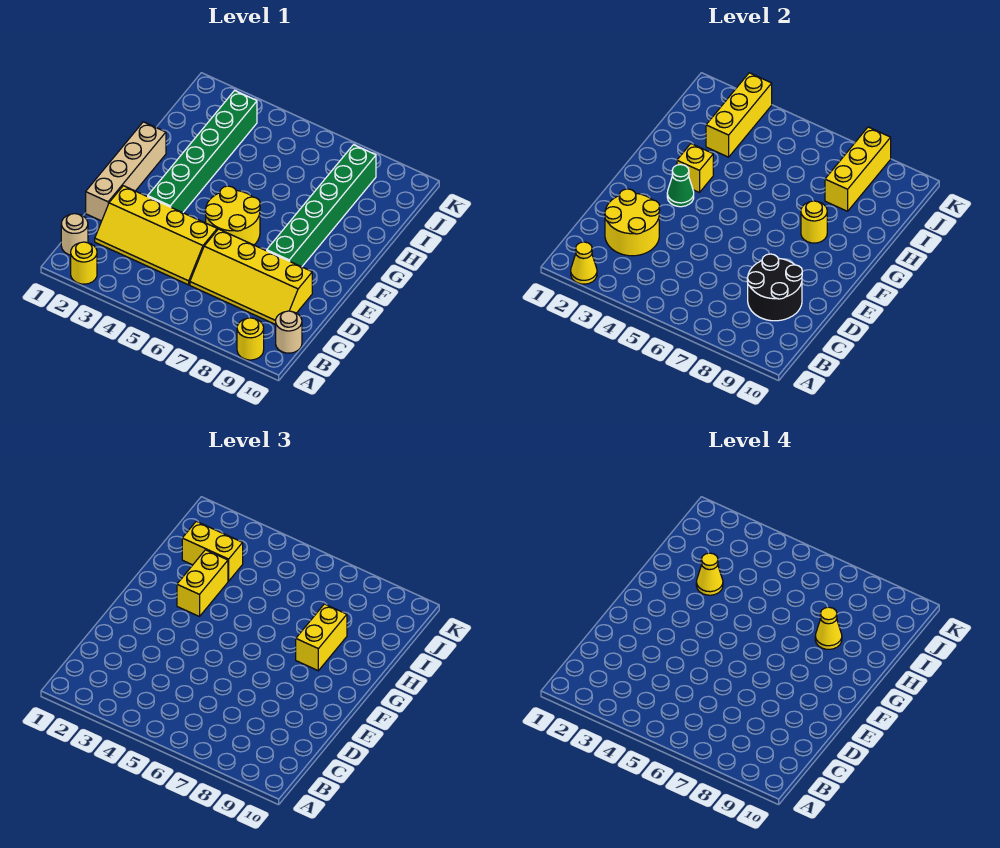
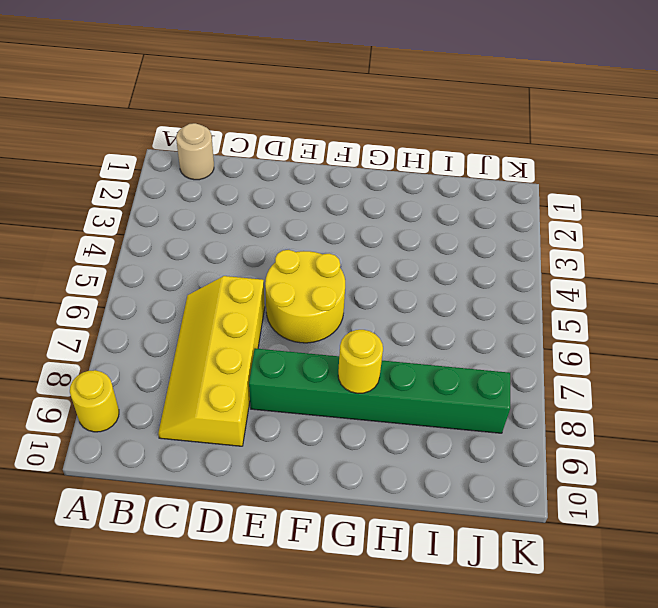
none -> yellow 1x1 round brick [71,242,97,284]
none -> tan 1x1 round brick [276,311,302,353]
none -> yellow 2x4 slope [95,186,217,285]

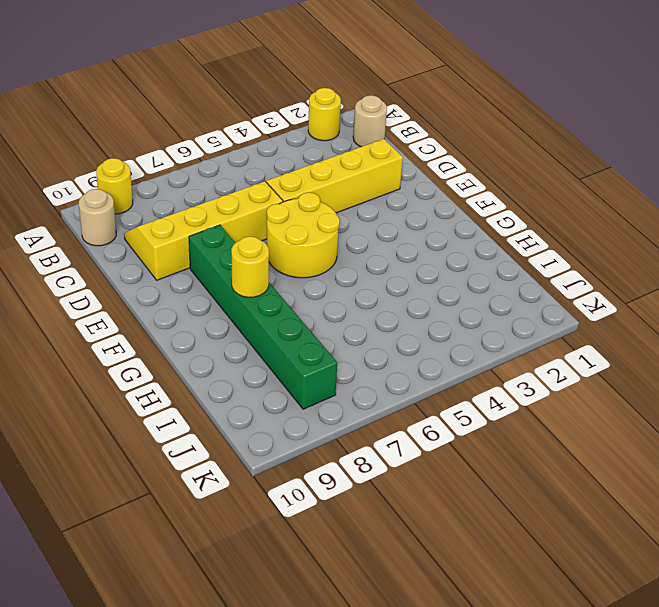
none -> tan 1x4 brick [86,122,166,221]
none -> green 1x6 brick [148,91,257,213]
none -> yellow 1x1 cone [571,242,597,284]

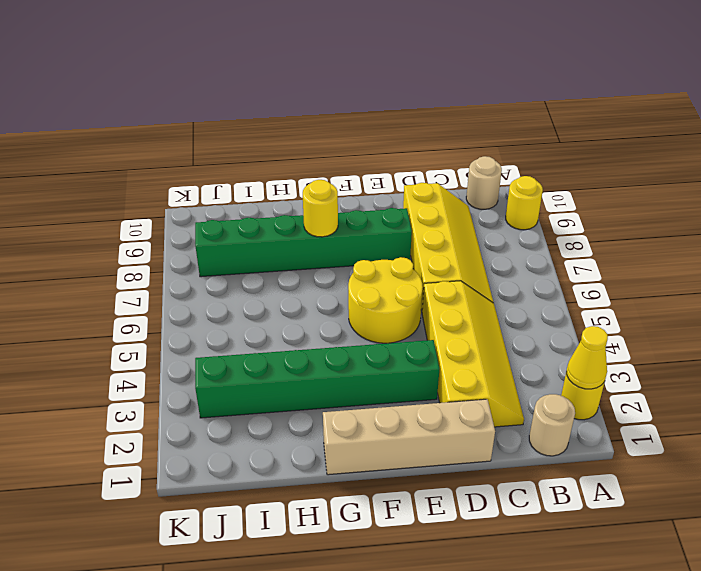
none -> yellow 2x2 round brick [605,189,660,256]
none -> black 2x2 round brick [747,254,802,321]
none -> green 1x1 cone [667,165,694,207]

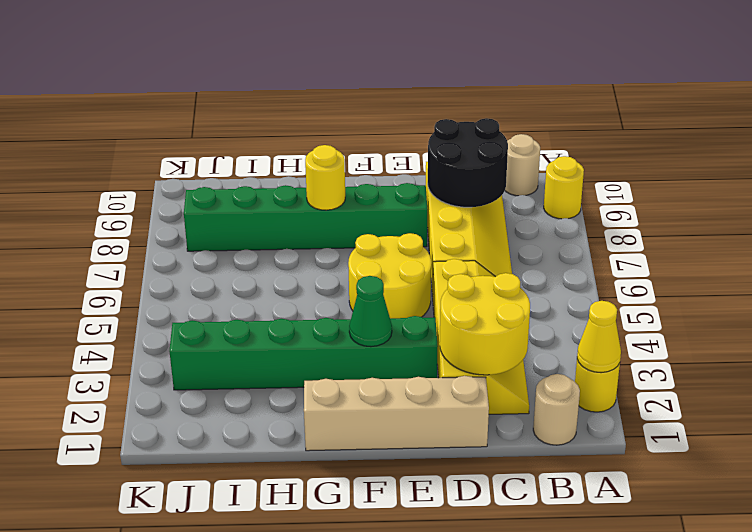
none -> yellow 1x1 brick [677,144,713,193]
none -> yellow 1x3 brick [706,73,772,157]
none -> yellow 1x3 brick [825,127,891,211]

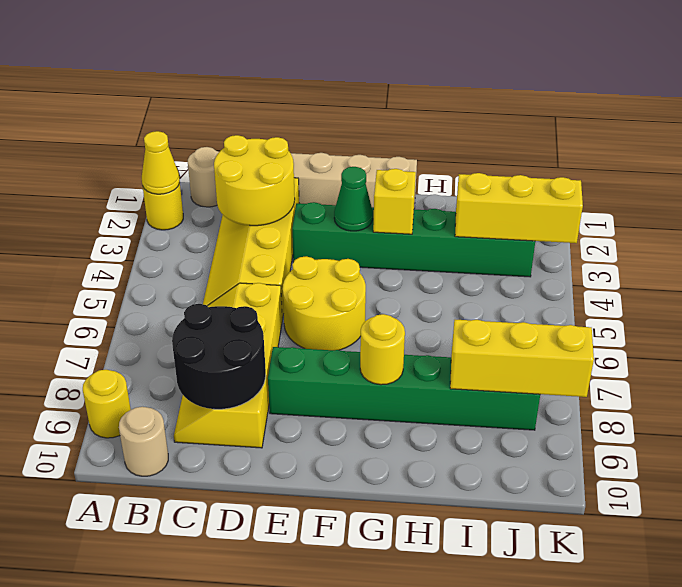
none -> yellow 1x2 brick [177,550,228,617]
none -> yellow 1x2 brick [296,604,347,671]
none -> yellow 1x2 brick [182,521,243,581]

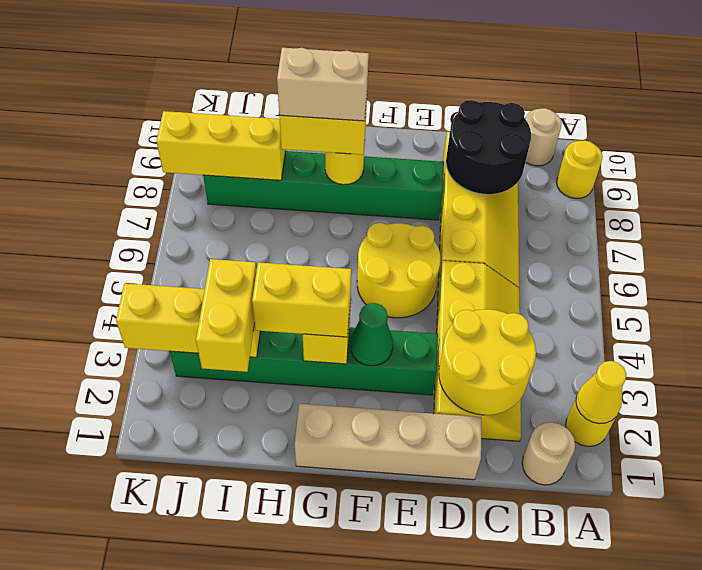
tan 1x2 brick [277,48,369,121] -> yellow 1x1 cone [815,607,842,649]
none -> yellow 1x1 cone [696,553,723,595]

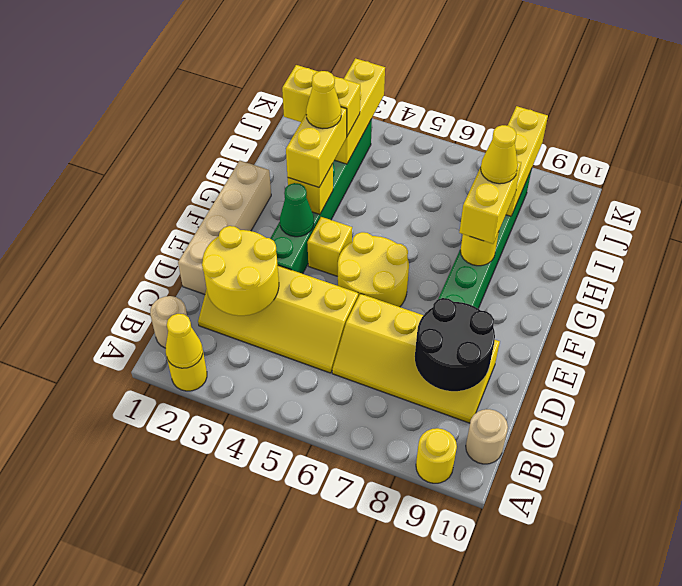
yellow 1x1 brick [307,217,352,276] -> none

